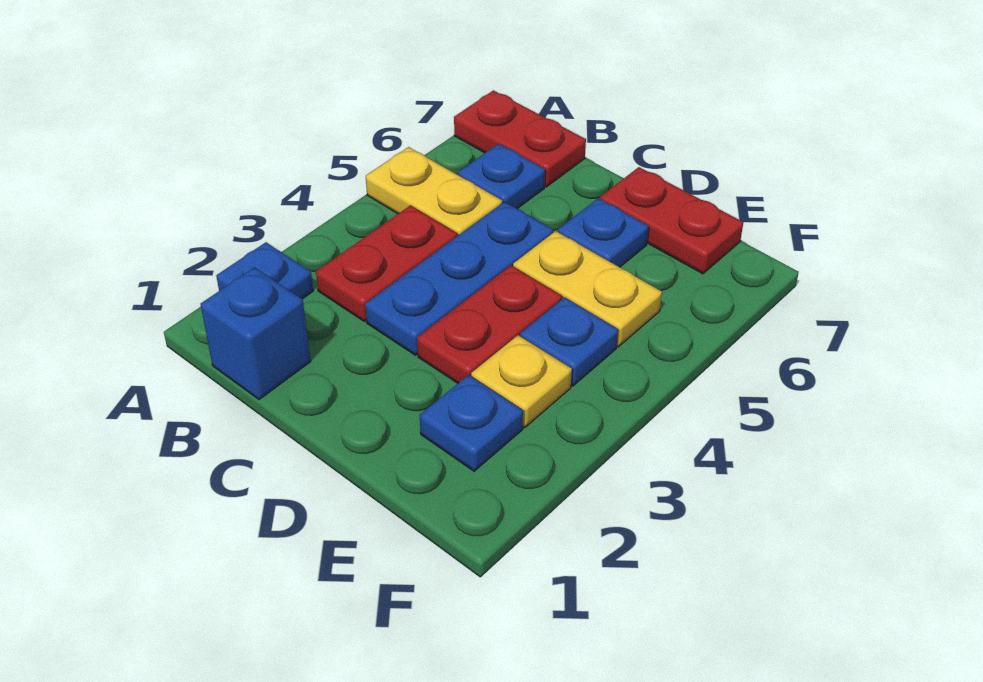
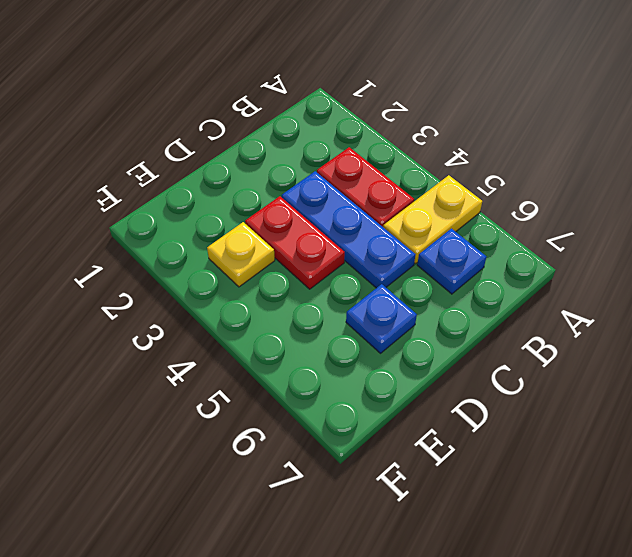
none -> blue 1x1 plate [216,242,313,299]
none -> red 1x2 plate [454,90,586,187]
none -> blue 1x1 brick [201,267,311,400]

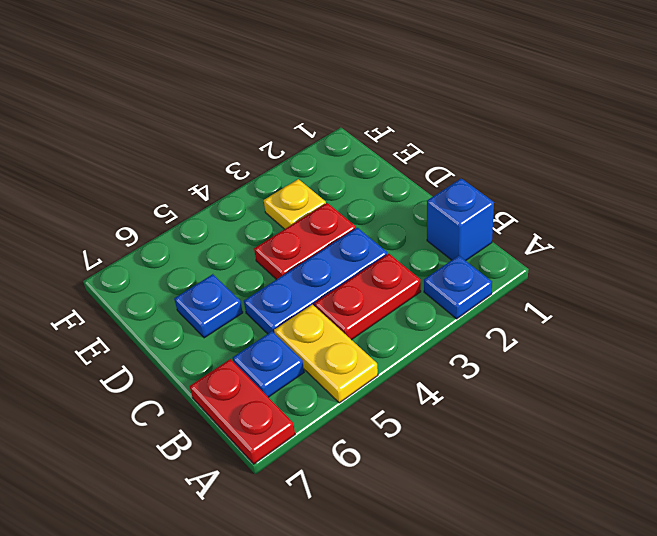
none -> yellow 1x2 plate [513,231,662,347]
none -> red 1x2 plate [600,167,743,274]
none -> blue 1x1 plate [420,375,523,471]

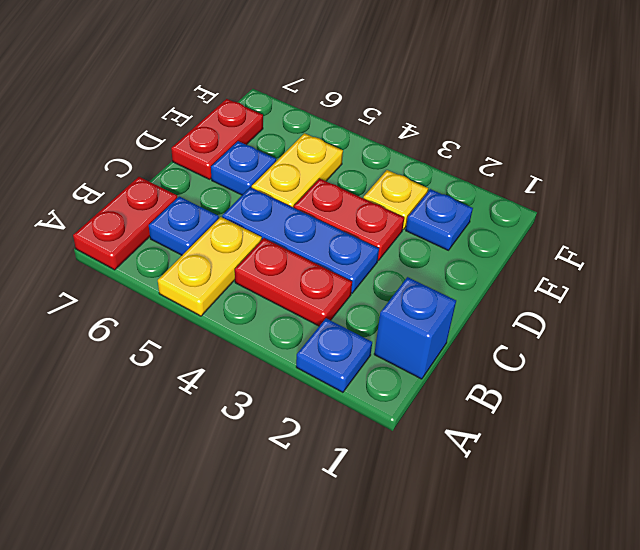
none -> blue 1x1 plate [520,297,618,386]

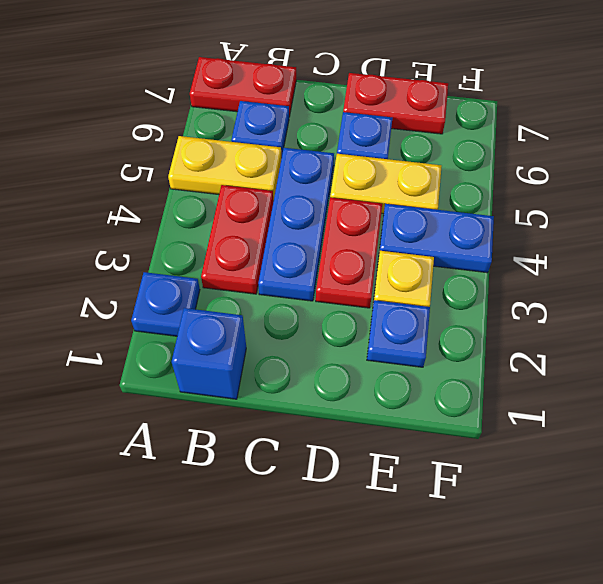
blue 1x2 plate [379,204,494,273] -> blue 1x1 plate [520,297,618,386]

